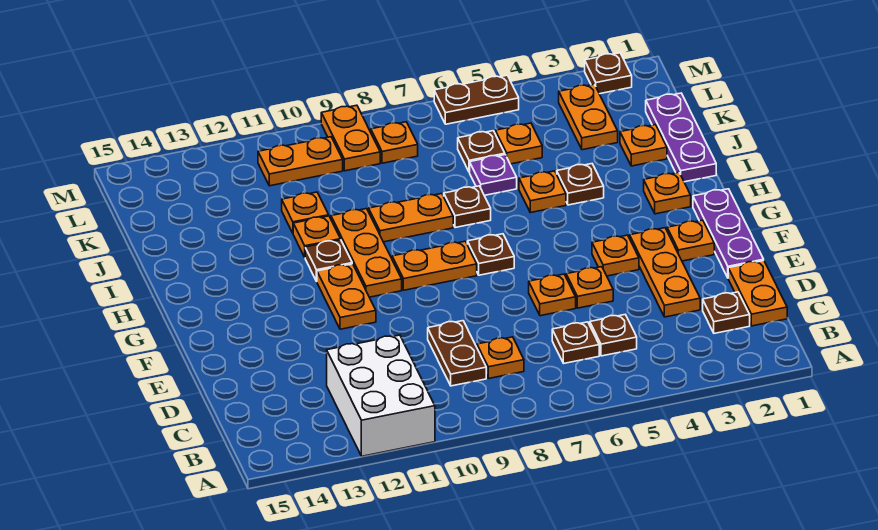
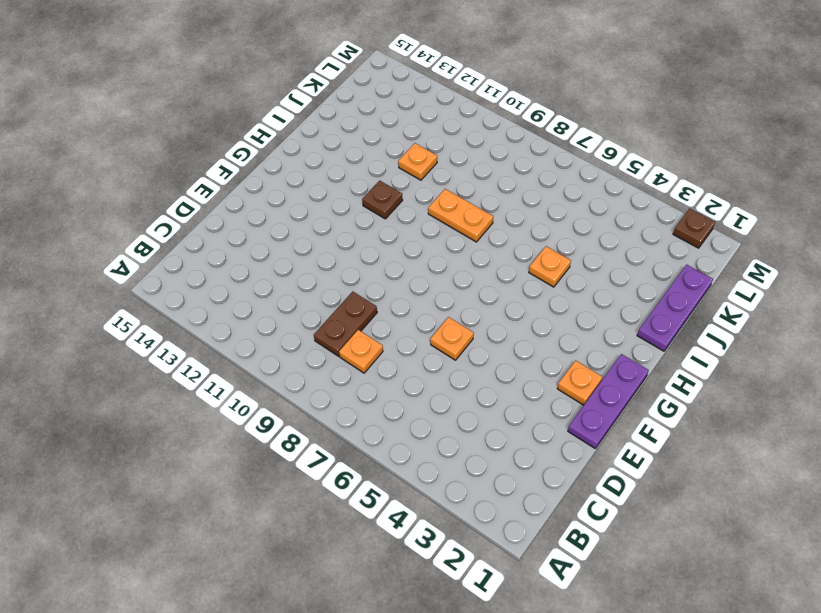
none -> white 2x3 brick [327,335,435,456]
none -> orange 1x2 plate [728,261,787,326]
none -> brown 1x1 plate [703,292,750,333]
none -> brown 1x1 plate [590,315,637,356]

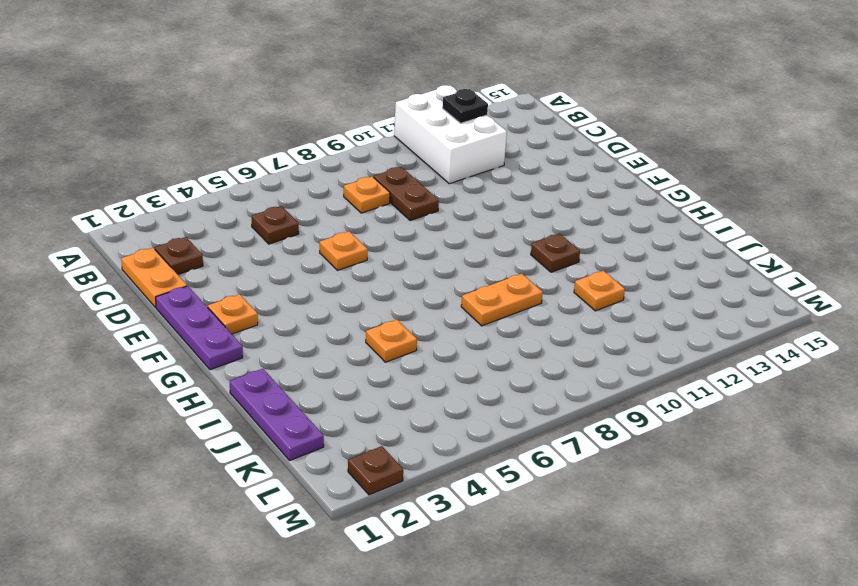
black 1x1 plate [442,89,488,123] -> none
none -> brown 1x1 plate [552,322,599,363]
none -> orange 1x3 plate [630,228,700,317]
none -> orange 1x1 plate [566,267,613,308]
none -> orange 1x1 plate [592,235,639,276]

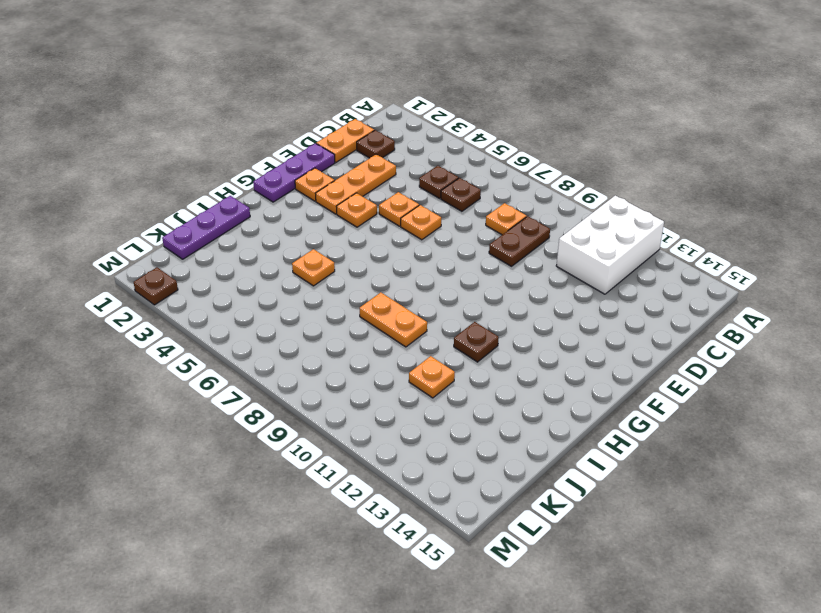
none -> orange 1x2 plate [317,264,376,329]
none -> brown 1x1 plate [467,234,514,275]
none -> orange 1x2 plate [392,241,477,290]
none -> orange 1x3 plate [331,209,402,297]

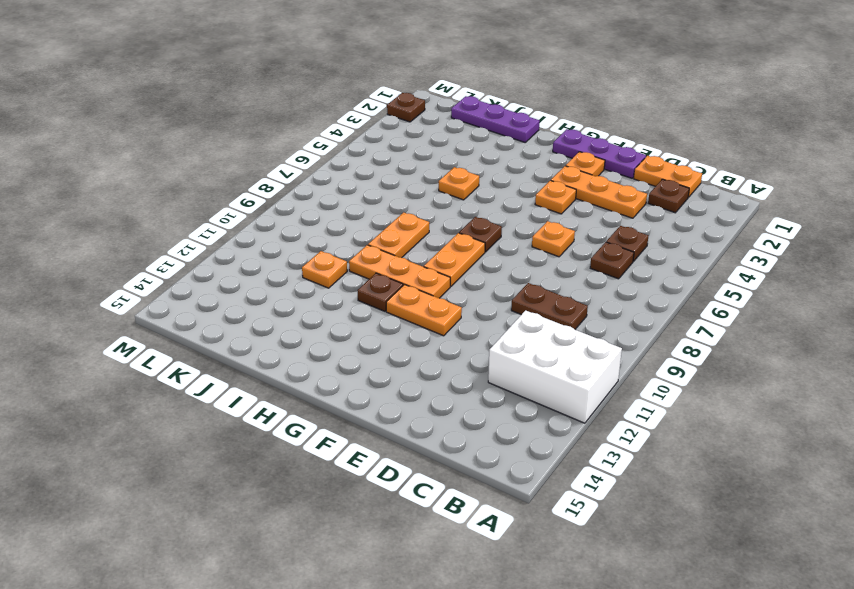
none -> orange 1x1 plate [477,337,524,379]
none -> orange 1x1 plate [566,267,613,308]
none -> orange 1x1 plate [644,172,691,214]
none -> brown 1x1 plate [557,164,604,205]

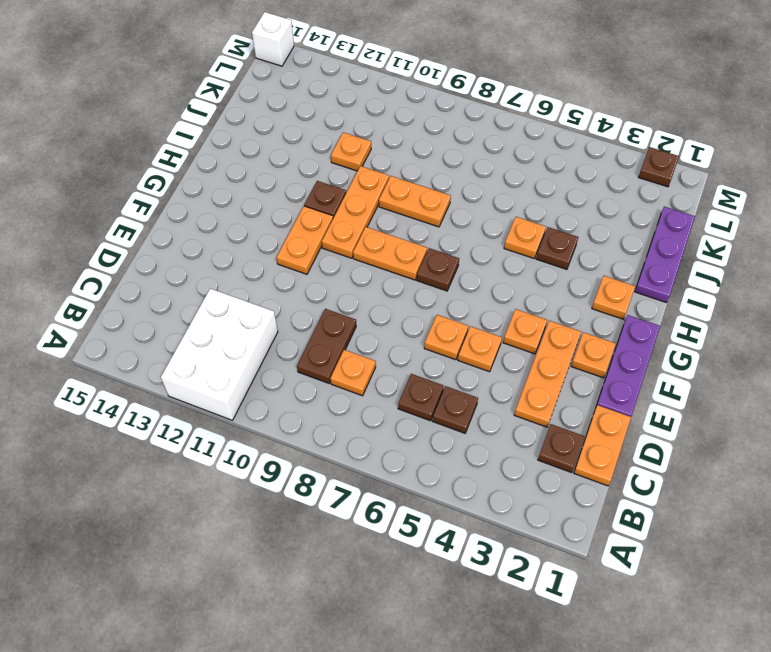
white 1x1 brick [252,12,294,66] -> none
none -> brown 1x1 plate [444,186,491,228]
none -> orange 1x1 plate [293,216,340,257]
none -> orange 1x1 plate [620,125,667,166]
none -> purple 1x1 plate [470,155,517,195]

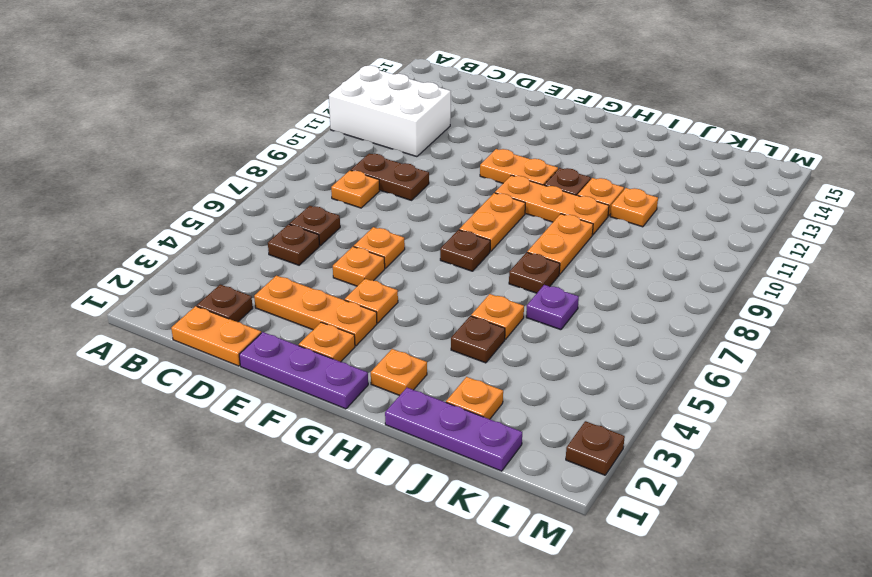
none -> orange 1x2 plate [559,84,618,150]
none -> orange 1x1 plate [495,123,542,164]
none -> brown 1x1 plate [458,131,505,172]
none -> orange 1x1 plate [371,122,418,163]

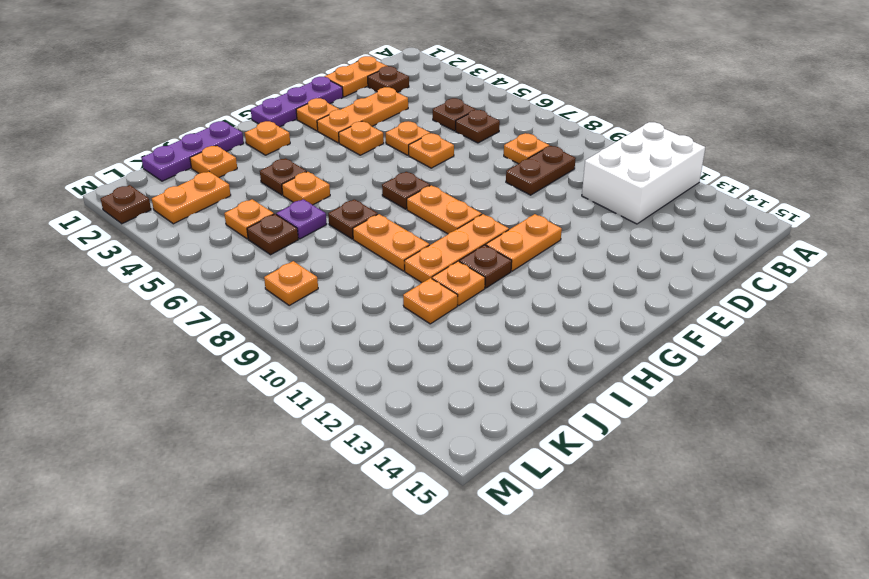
none -> orange 1x2 plate [321,105,380,171]
none -> orange 1x2 plate [258,137,343,186]
none -> brown 1x2 plate [434,75,519,124]

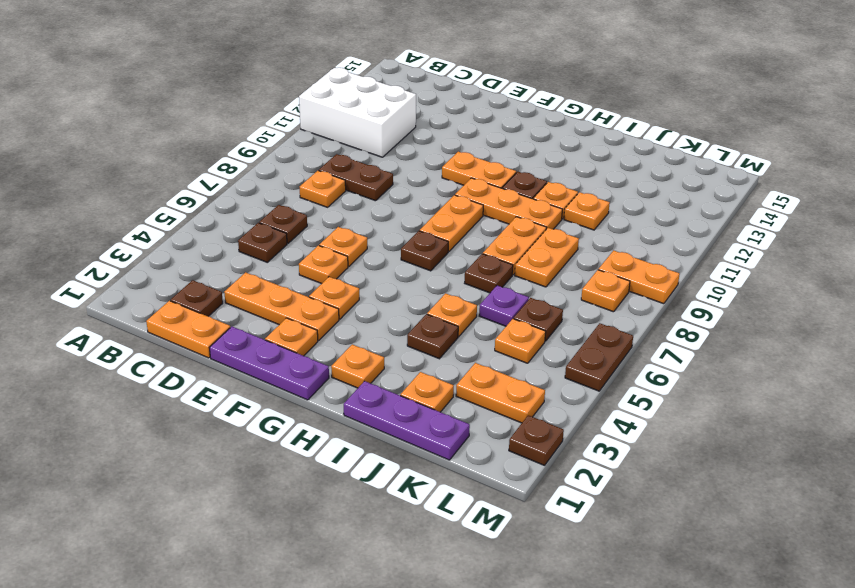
orange 1x2 plate [515,228,579,287] -> orange 1x2 plate moved to [258,137,343,186]

